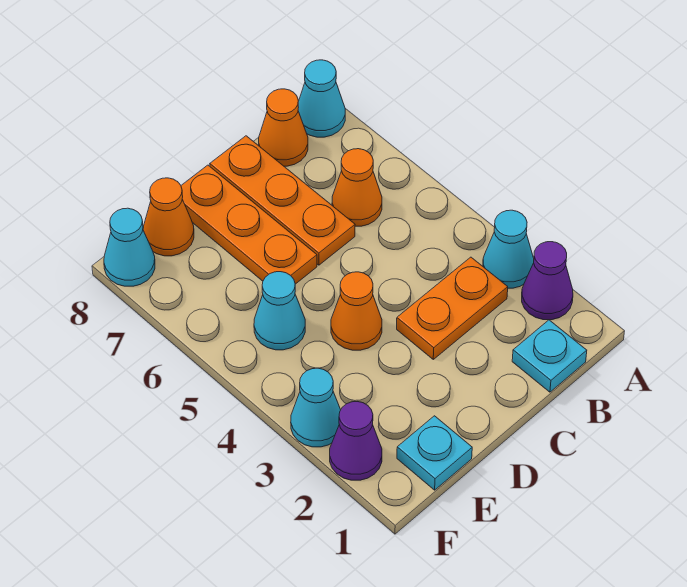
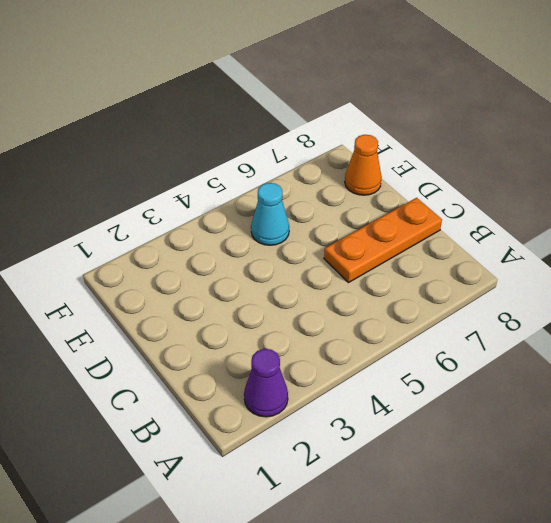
none -> cyan 1x1 cone [483,210,534,288]
none -> cyan 1x1 cone [298,60,345,137]
none -> cyan 1x1 plate [512,320,587,392]

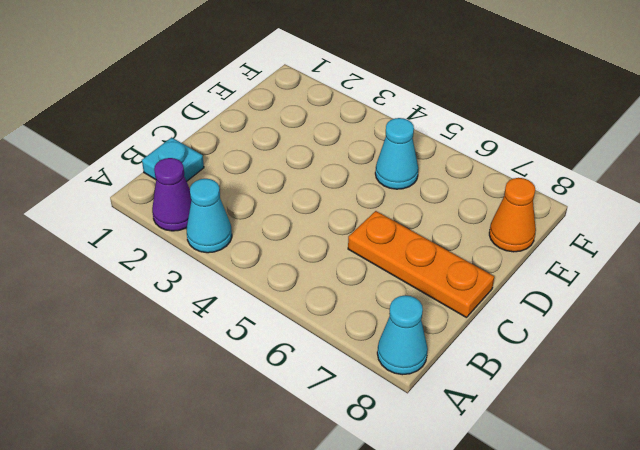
none -> orange 1x2 plate [397,257,508,359]
none -> orange 1x1 cone [332,149,382,226]
none -> orange 1x1 cone [259,89,308,166]

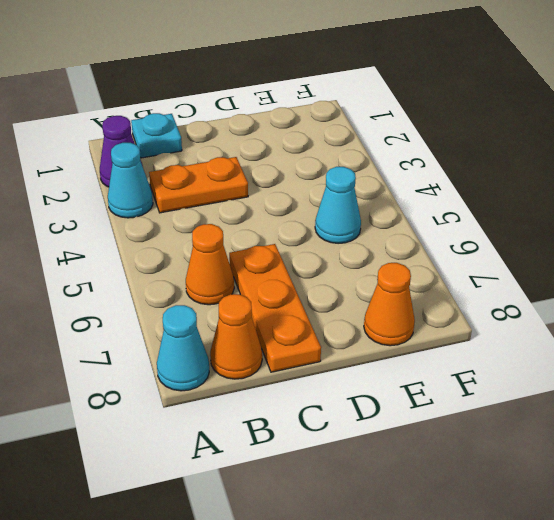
none -> orange 1x1 cone [331,272,382,350]
none -> orange 1x3 plate [181,165,317,284]
none -> cyan 1x1 plate [397,416,472,490]

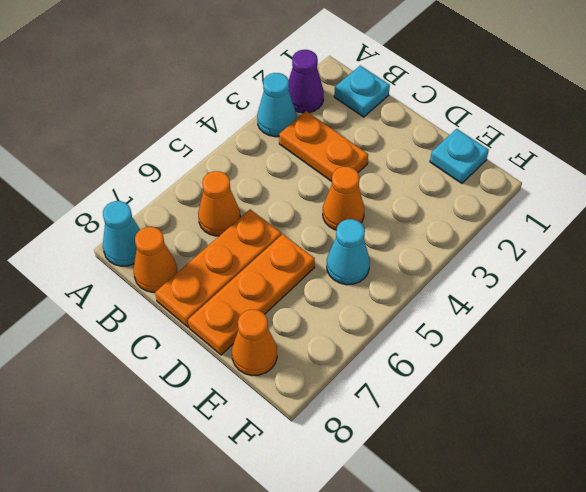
none -> purple 1x1 cone [330,402,382,480]
none -> cyan 1x1 cone [291,368,340,447]
none -> cyan 1x1 cone [104,208,155,286]

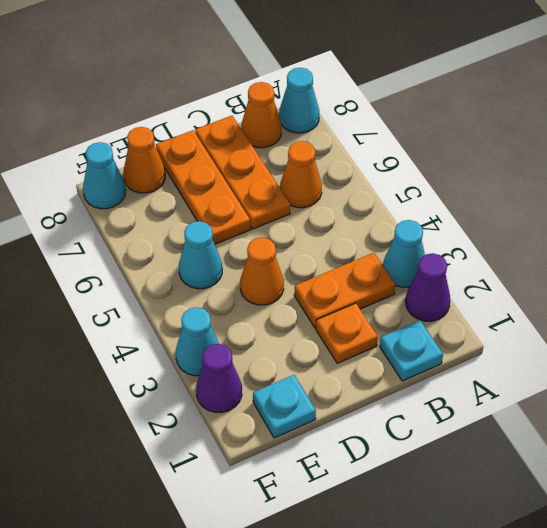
orange 1x1 plate [316,303,378,363] -> none

